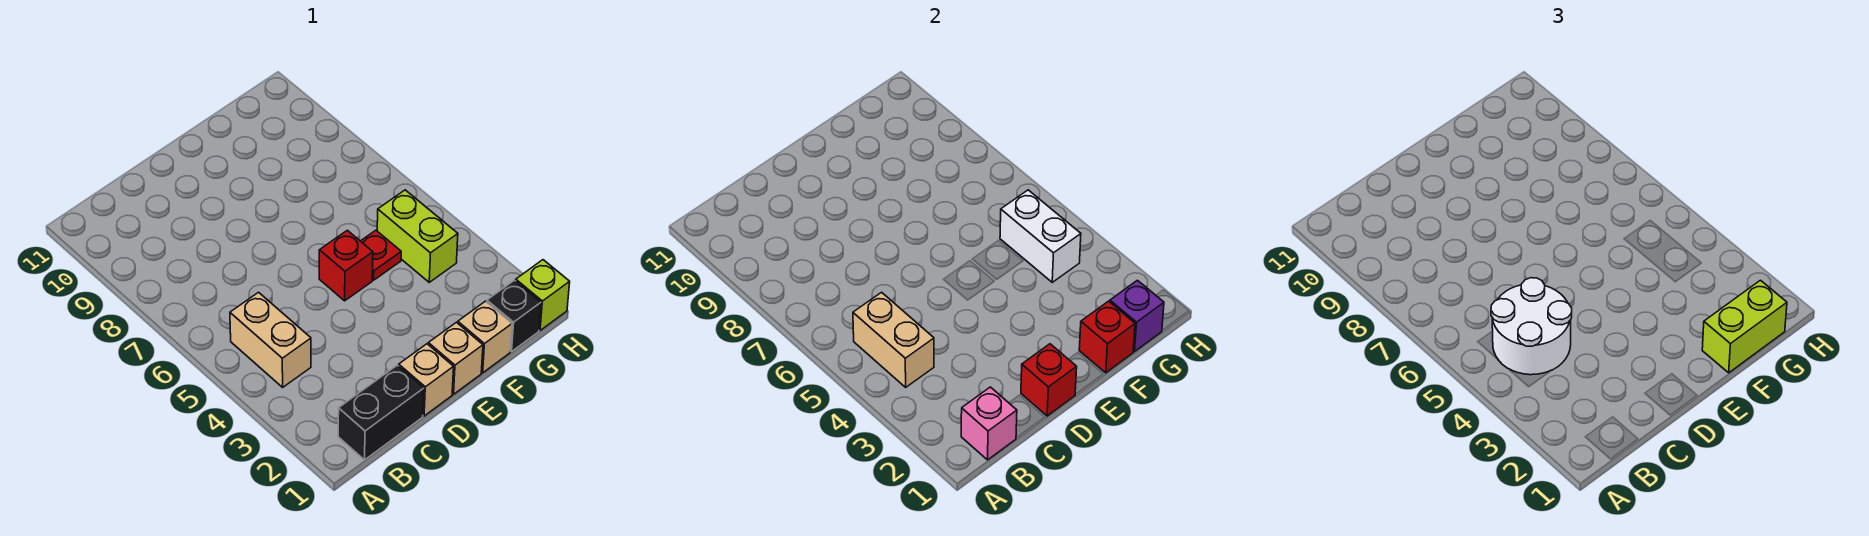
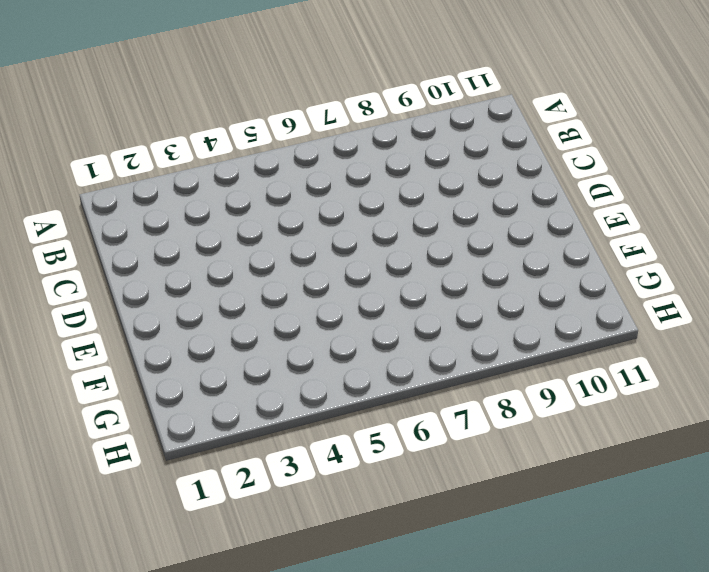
none -> black 1x2 brick [338,365,424,460]
none -> tan 1x2 brick [230,292,311,387]
none -> tan 1x1 brick [399,344,454,416]

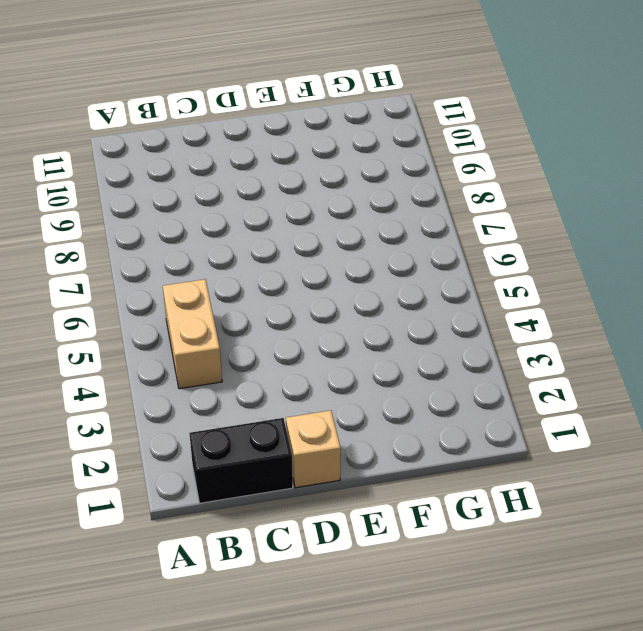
none -> tan 1x1 brick [428,322,483,394]
none -> red 1x1 brick [319,230,373,301]
none -> tan 1x1 brick [458,301,512,373]

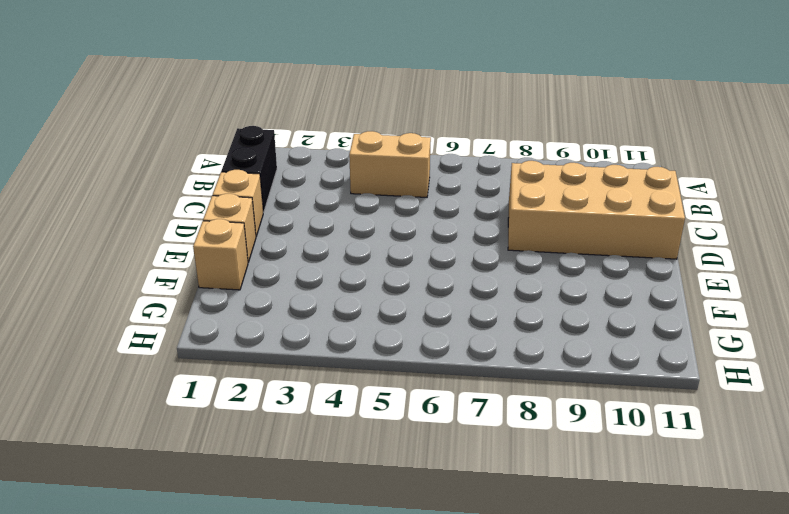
tan 2x4 brick [508,161,685,259] -> none
none -> red 1x1 brick [319,230,373,301]
none -> red 1x1 plate [361,230,401,280]
none -> black 1x1 brick [487,280,541,352]

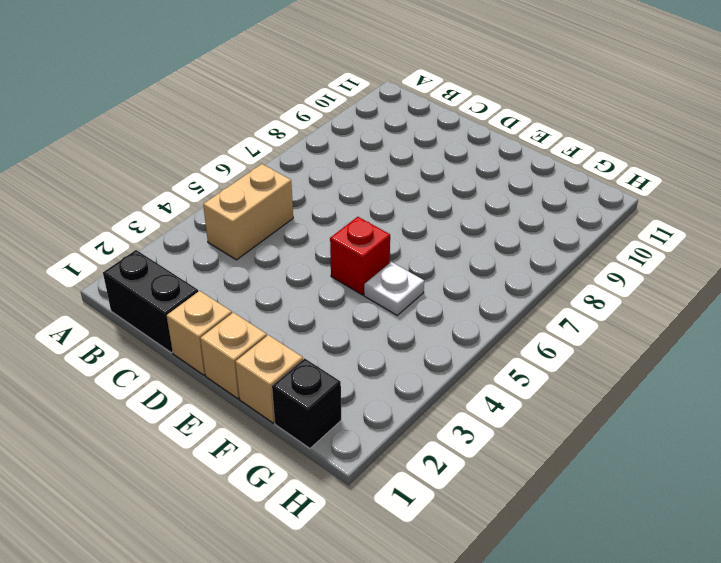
white 1x1 plate [364,262,424,315] -> red 1x1 plate [361,230,401,280]
none -> lime 1x2 brick [377,190,458,282]
none -> lime 1x1 brick [516,260,570,330]
none -> pink 1x1 brick [961,387,1017,460]

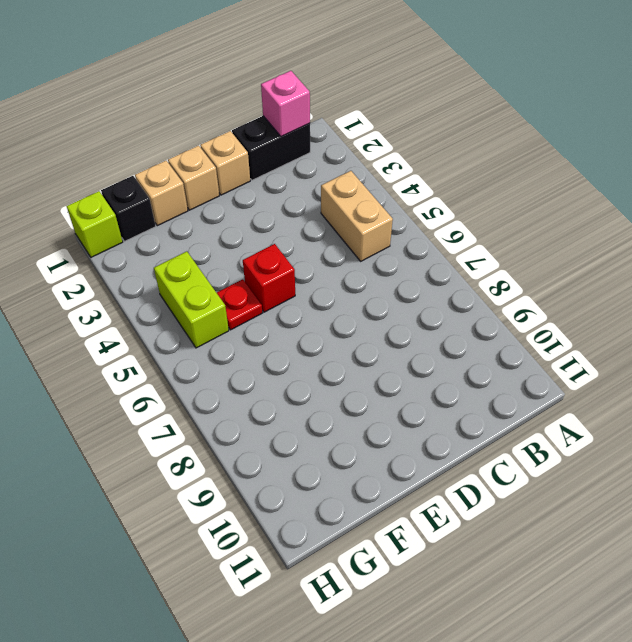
none -> tan 1x2 brick [853,292,934,387]
none -> red 1x1 brick [1021,344,1077,416]
none -> red 1x1 brick [1079,301,1135,373]

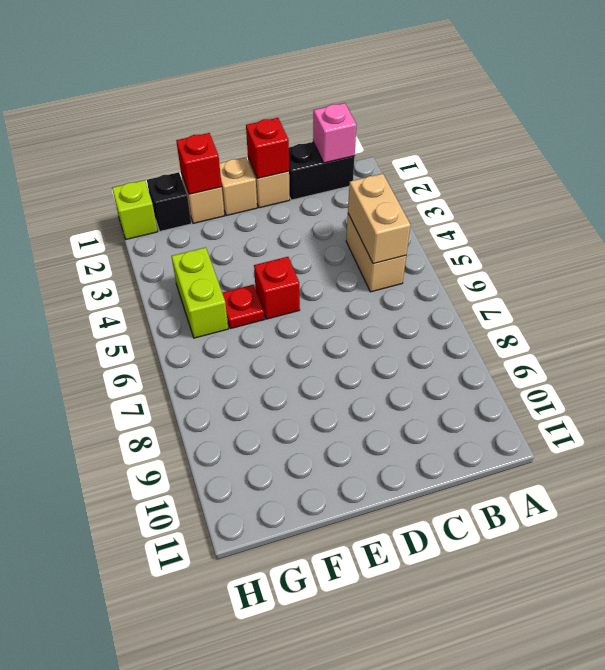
none -> purple 1x1 brick [1110,280,1164,352]
none -> white 1x2 brick [1000,190,1081,282]
none -> white 2x2 round brick [1491,278,1572,375]

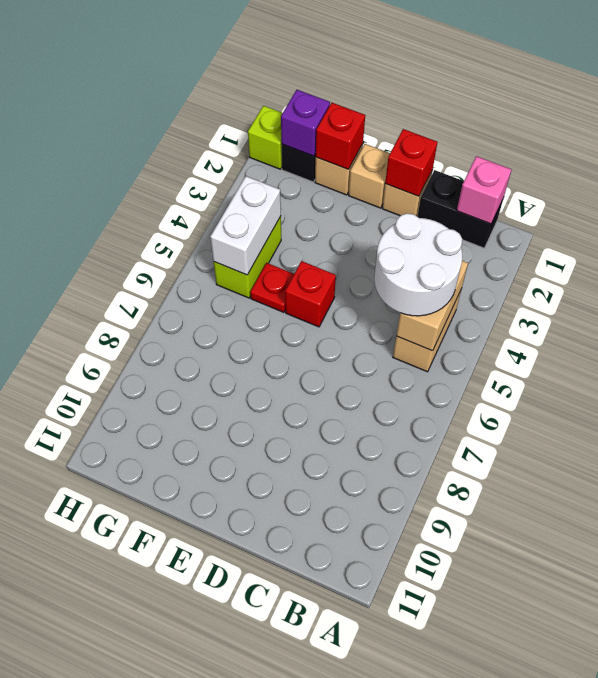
none -> lime 1x2 brick [1702,280,1787,373]

